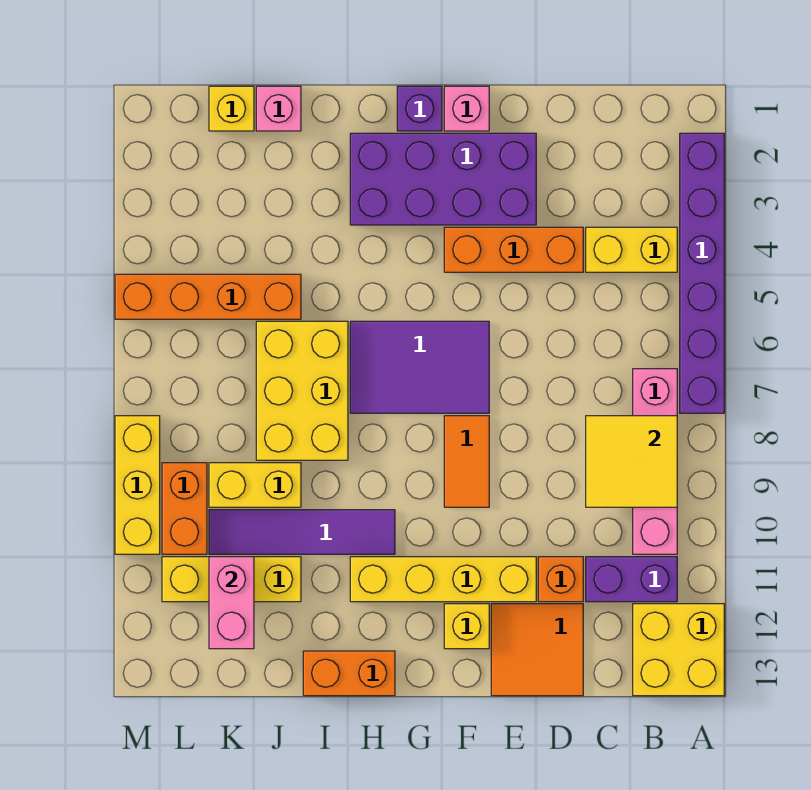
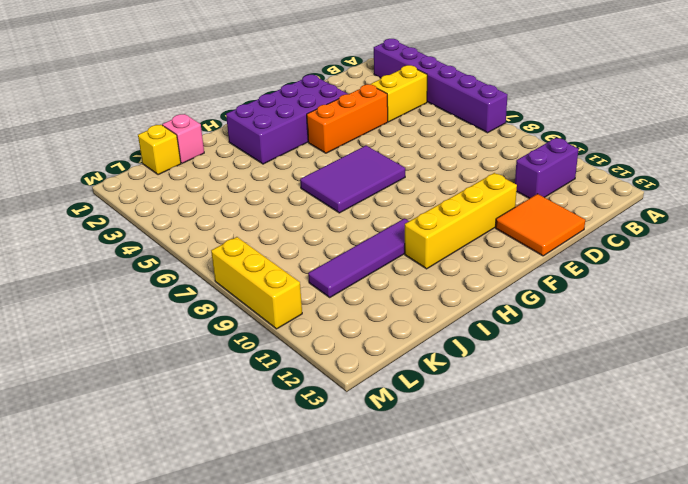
none -> yellow 2x2 brick [633,604,724,696]
none -> pink 1x4 brick [633,369,677,554]
none -> orange 1x1 brick [538,557,583,602]

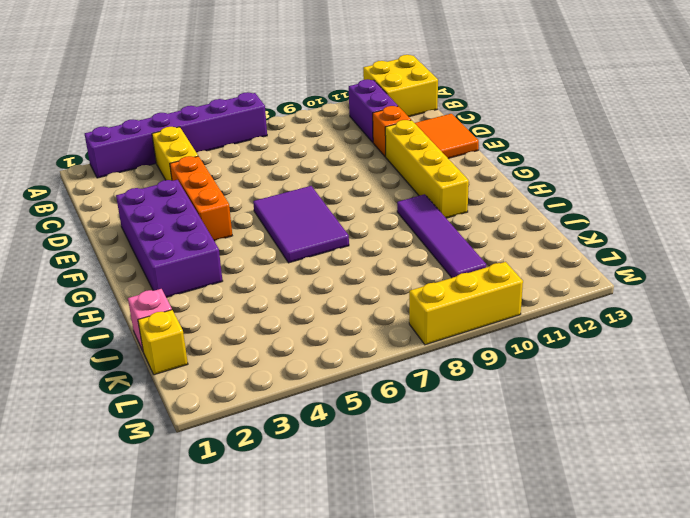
none -> pink 1x4 brick [633,369,677,554]
none -> pink 1x1 brick [444,86,489,131]
none -> orange 1x2 tile [444,416,489,507]

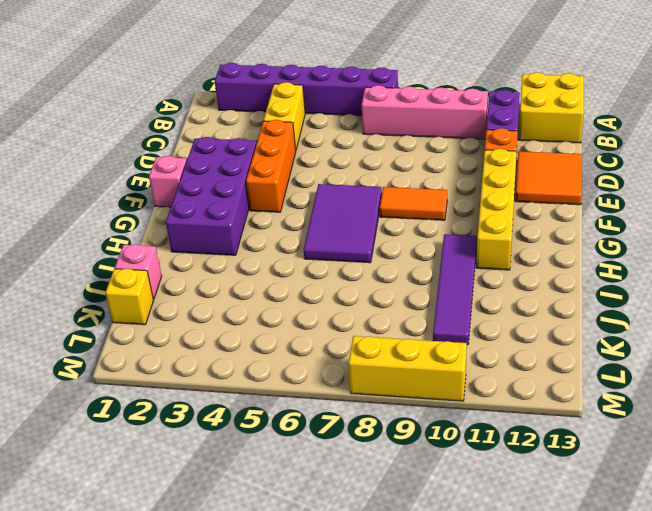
none -> yellow 1x1 brick [444,604,489,649]
none -> purple 1x1 brick [397,86,442,131]
none -> orange 1x2 brick [303,651,395,696]

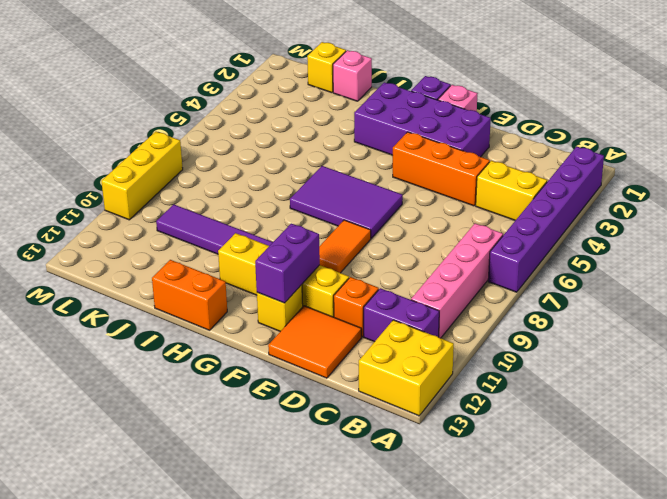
purple 1x2 brick [255,223,320,303] -> none
none -> yellow 2x3 brick [256,321,348,460]
none -> orange 1x4 brick [115,274,301,319]
none -> yellow 1x2 brick [209,463,301,507]

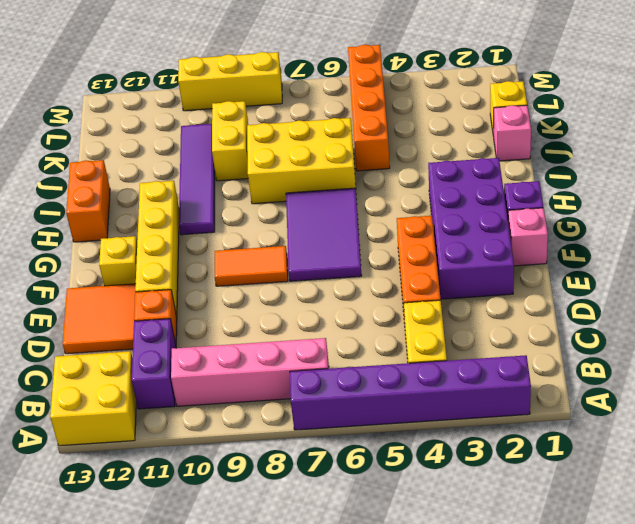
none -> yellow 1x3 brick [162,557,301,602]
none -> orange 1x2 brick [162,463,207,554]
none -> yellow 2x2 tile [586,416,677,507]

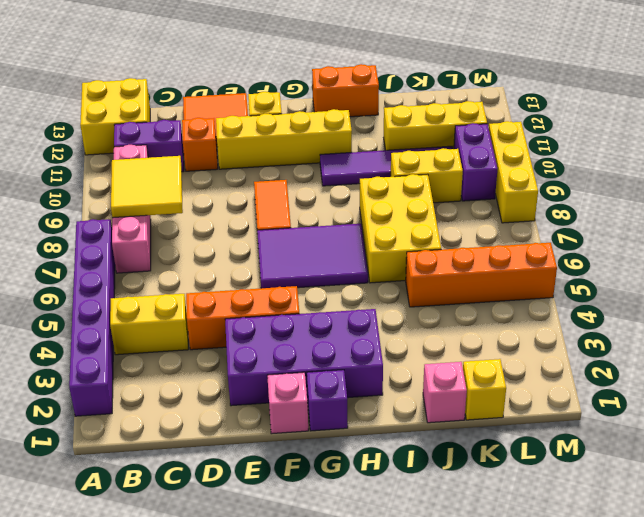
purple 1x2 brick [454,123,498,201] -> orange 1x2 brick [162,463,207,554]
none -> pink 1x2 brick [209,557,254,649]

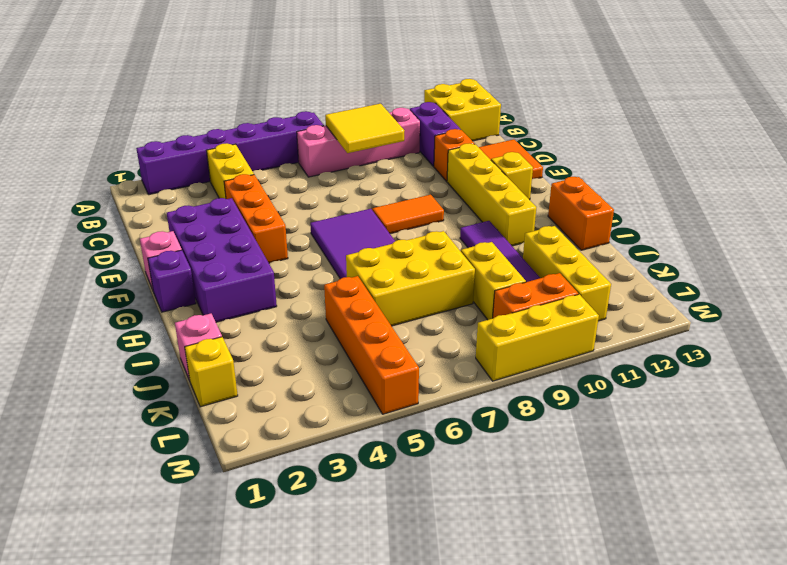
none -> pink 1x2 brick [209,557,254,649]

